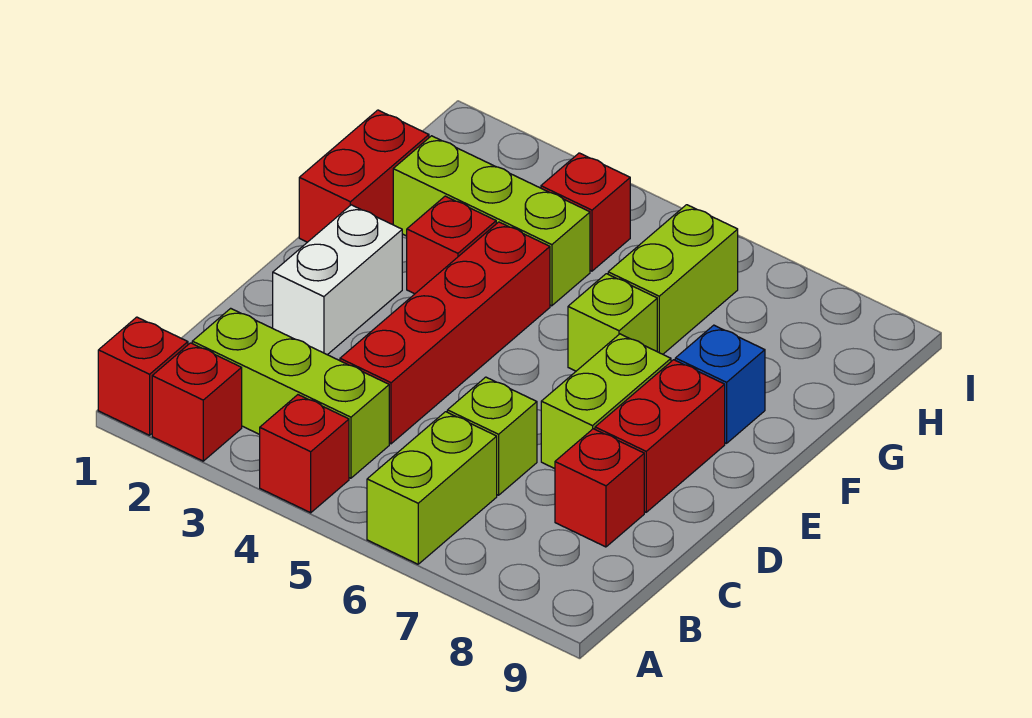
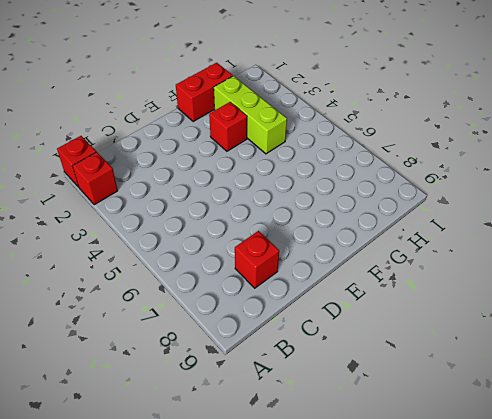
none -> red 1x1 brick [260,395,349,513]
none -> lime 1x2 brick [367,412,497,564]
none -> lime 1x3 brick [192,308,389,478]

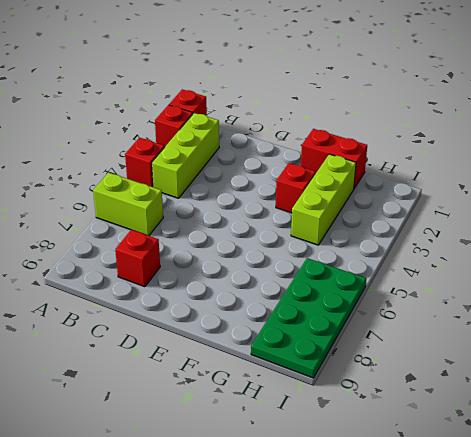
green 2x4 plate [251,258,366,378] -> lime 1x2 brick [608,205,738,354]
none -> red 1x4 brick [340,222,550,444]
none -> lime 1x1 brick [447,377,537,495]
none -> white 1x2 brick [273,205,402,355]

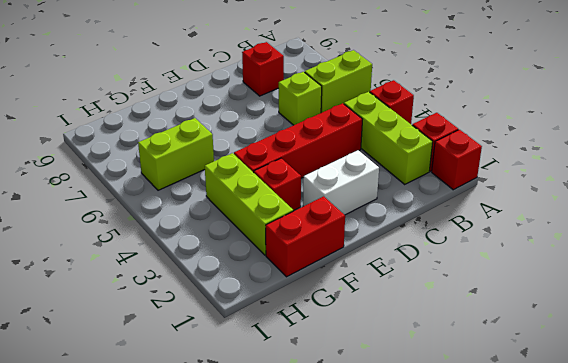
none -> lime 1x2 brick [541,334,671,469]
none -> red 1x2 brick [595,360,725,512]
none -> lime 1x1 brick [568,274,657,371]

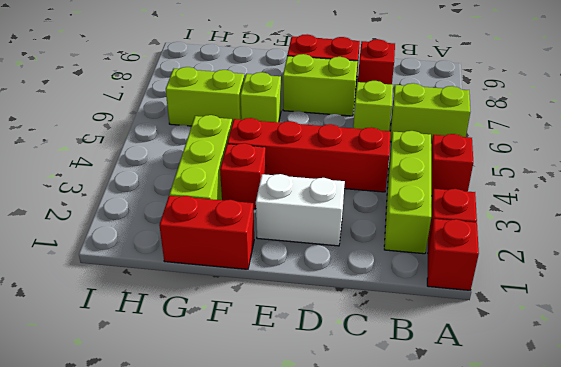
none -> blue 1x1 brick [675,325,765,443]
none -> red 1x1 brick [541,153,630,271]

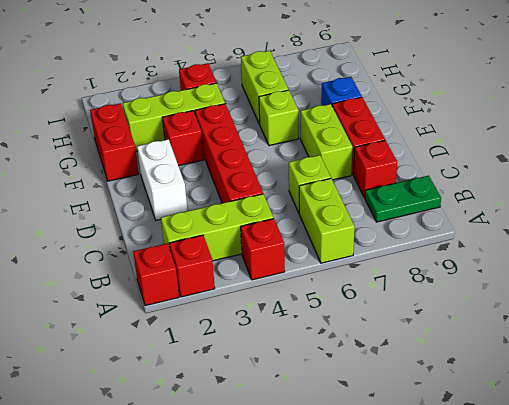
green 1x2 plate [365,176,441,222] -> none

